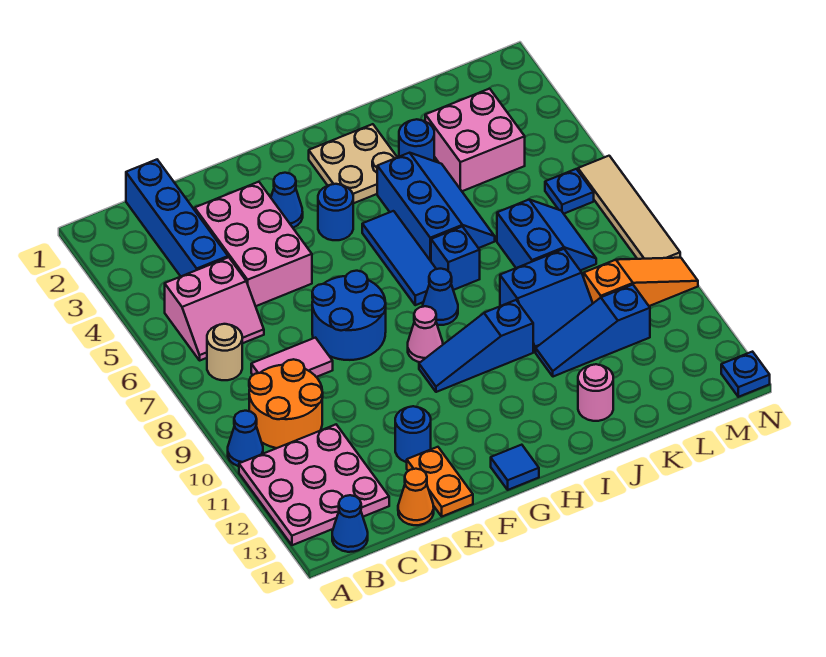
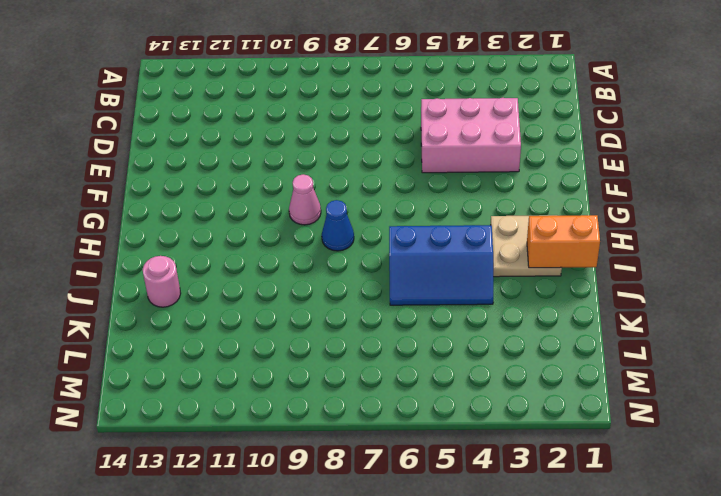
orange 1x2 brick [527,215,600,268] -> none
none -> blue 1x1 cone [228,411,263,466]
none -> pink 3x3 plate [239,425,389,545]
none -> pink 2x2 slope [165,257,264,360]
none -> tan 1x1 round brick [207,324,242,380]

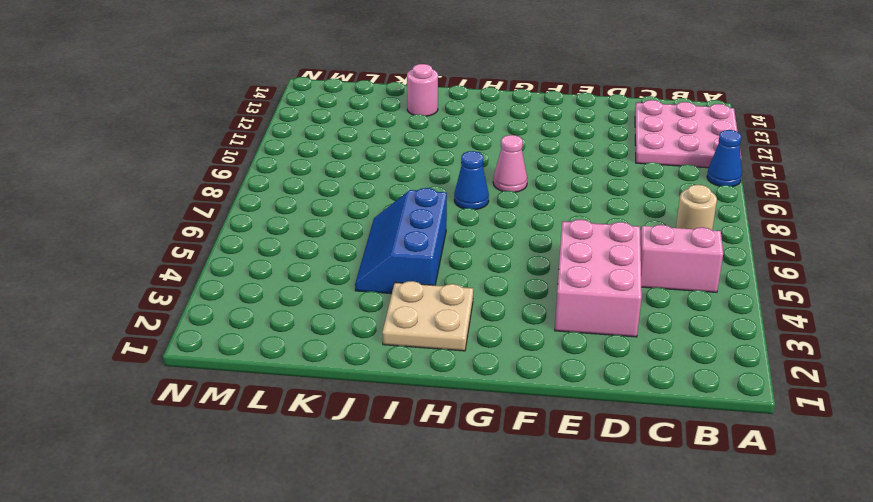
none -> orange 2x2 round brick [249,359,323,448]
none -> blue 1x1 cone [332,495,368,552]
none -> blue 1x4 brick [126,160,228,276]
none -> pink 1x2 tile [251,338,333,377]

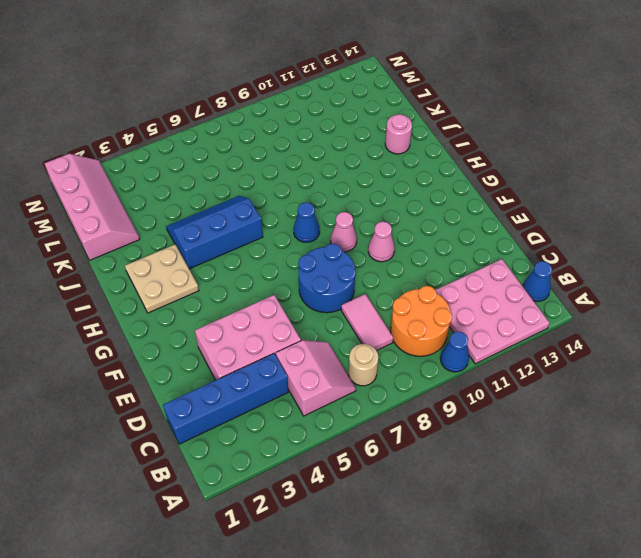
pink 1x1 cone [368,222,395,262] -> none
pink 2x4 slope [44,154,140,260] -> none
none -> orange 1x1 cone [398,469,434,525]
none -> blue 1x1 round brick [395,406,431,462]
none -> orange 1x2 plate [407,447,473,516]
none -> blue 1x1 cone [271,173,303,228]

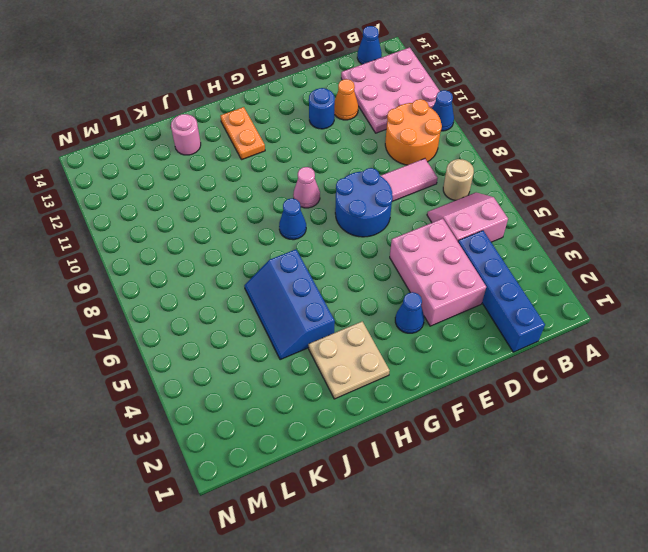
orange 1x1 cone [334,79,358,120] -> orange 1x1 cone moved to [398,469,434,525]
orange 1x2 plate [220,107,265,160] -> orange 1x2 plate moved to [407,447,473,516]
none -> blue 1x1 round brick [318,184,353,240]
none -> blue 1x3 slope [419,300,533,392]
none -> blue 1x1 tile [491,445,539,490]
none -> blue 1x3 tile [362,211,436,305]

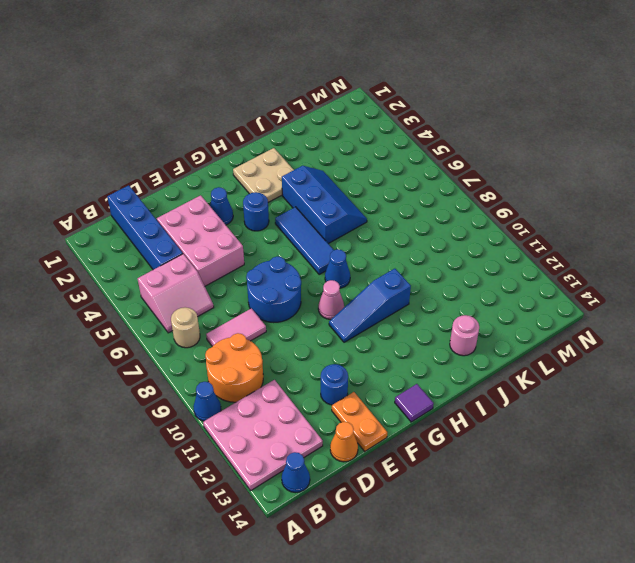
purple 1x1 tile [395,384,434,422] -> blue 1x1 tile [491,445,539,490]
none -> blue 1x1 brick [431,226,480,290]
none -> blue 1x1 round brick [399,119,434,161]
none -> blue 2x2 slope [500,249,593,352]
none -> blue 1x3 slope [536,285,650,377]

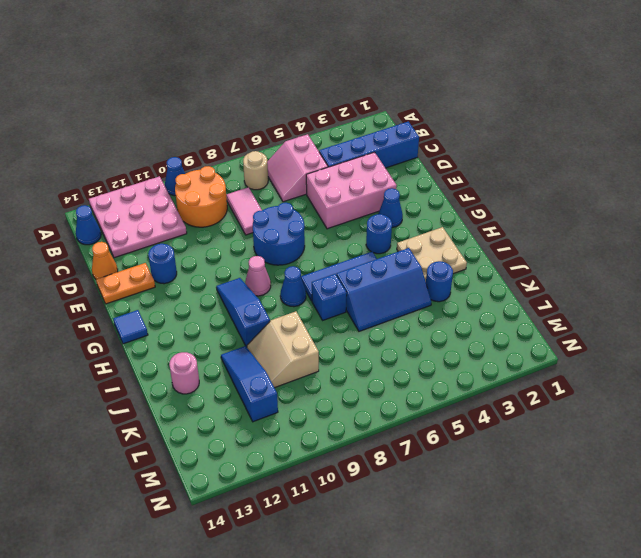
tan 2x2 slope [247,311,319,388] -> blue 2x2 slope [500,249,593,352]
none -> pink 2x2 brick [425,89,525,191]
none -> blue 2x2 slope [497,200,596,270]
none -> orange 1x3 slope [584,258,698,306]
none -> blue 1x1 plate [545,169,594,214]

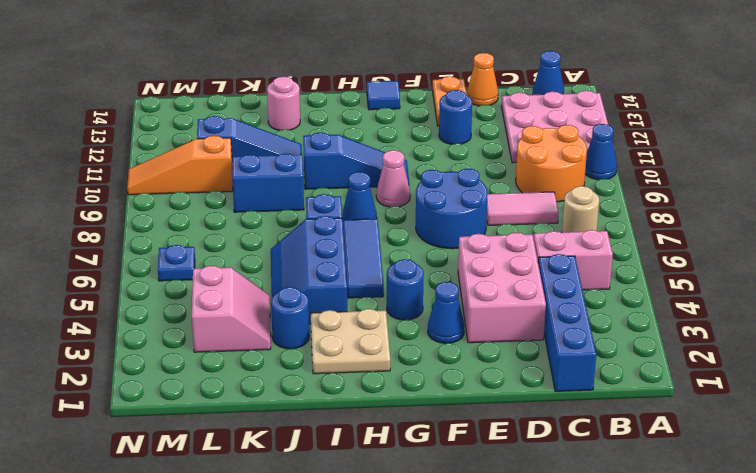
pink 2x2 slope [192,266,271,352] -> pink 2x2 brick [425,89,525,191]
none -> blue 2x2 slope [497,200,596,270]
none -> tan 1x4 tile [578,156,680,259]
none -> blue 1x1 plate [721,352,770,397]

